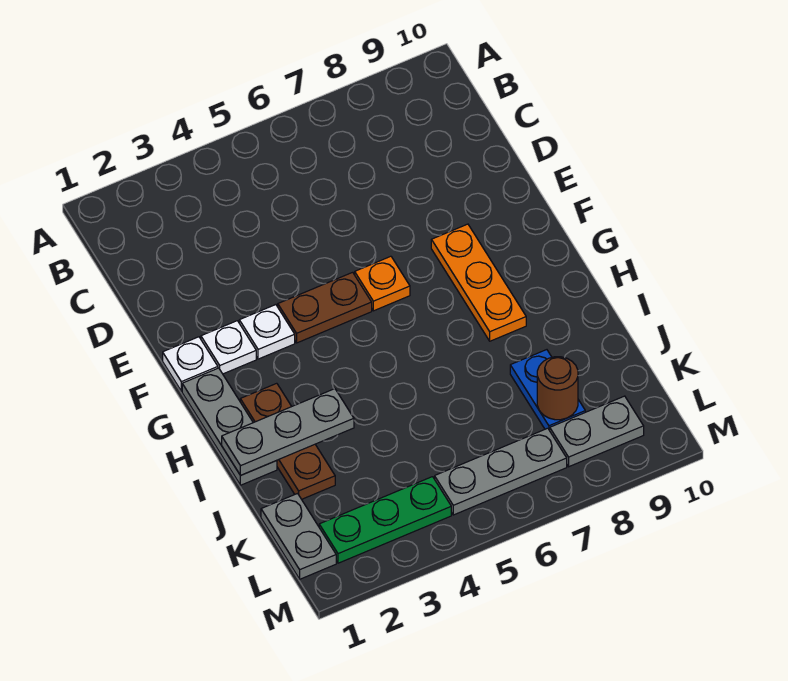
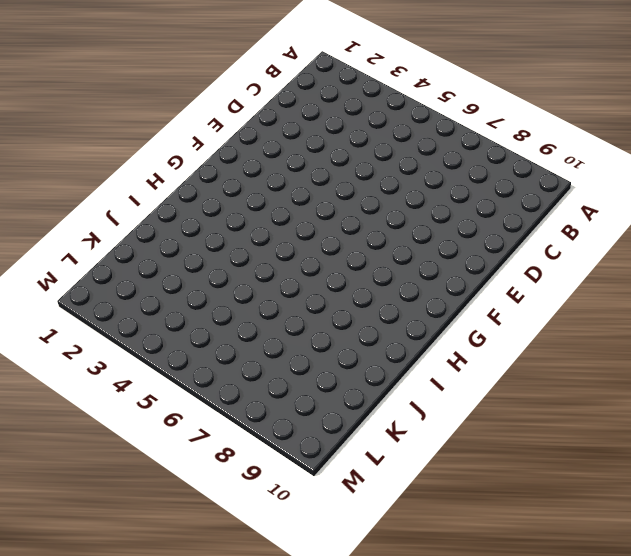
none -> white 1x1 plate [163,337,218,391]
none -> white 1x1 plate [201,321,256,374]
none -> white 1x1 plate [239,305,295,359]

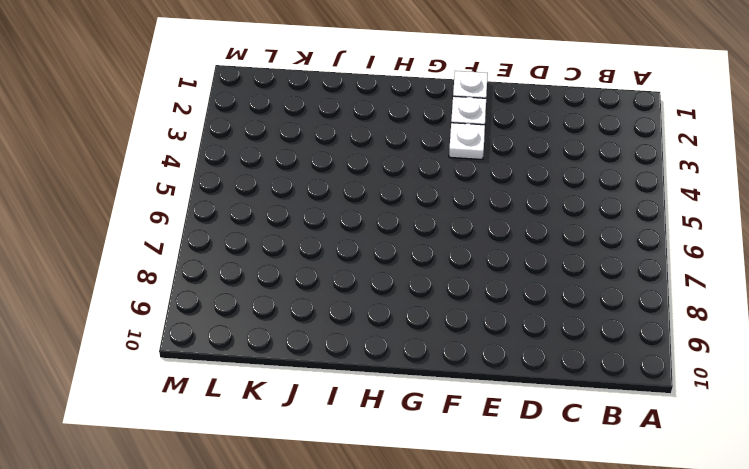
none -> brown 1x2 plate [278,272,372,343]
none -> orange 1x1 plate [355,256,410,311]
none -> orange 1x3 plate [431,224,526,341]

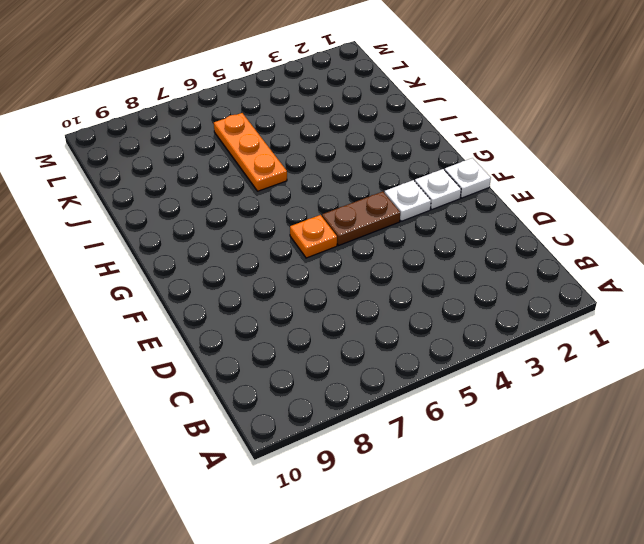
orange 1x3 plate [214,113,287,191] -> orange 1x3 plate moved to [431,224,526,341]
none -> grey 1x3 plate [182,368,277,485]
none -> brown 1x3 plate [240,383,335,499]
none -> blue 1x2 plate [510,350,585,430]

